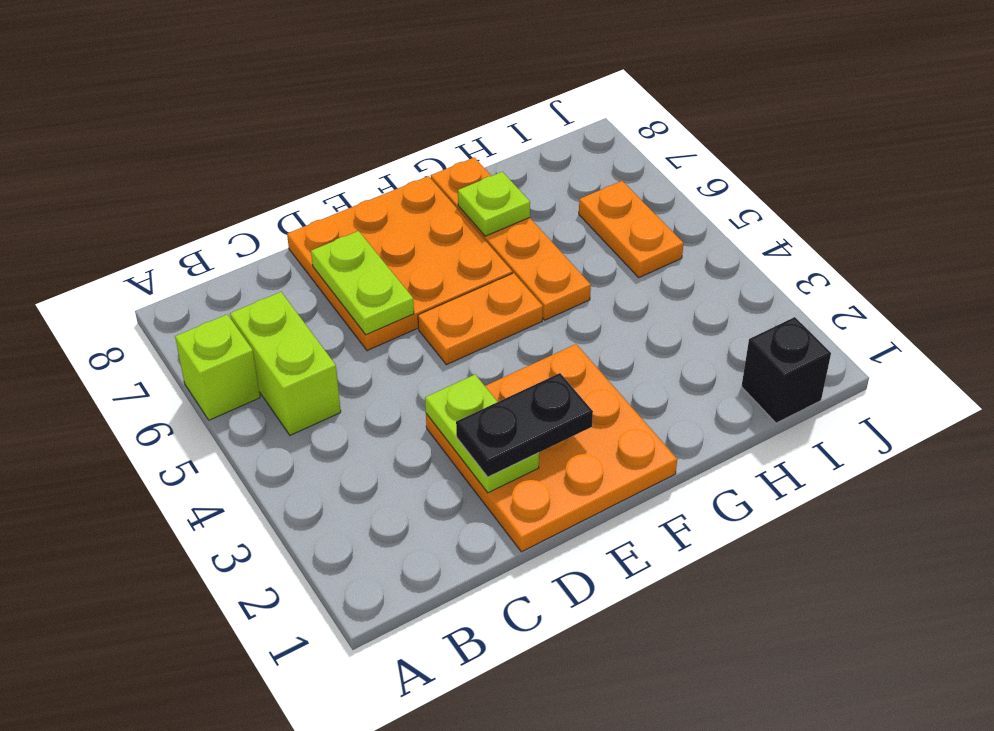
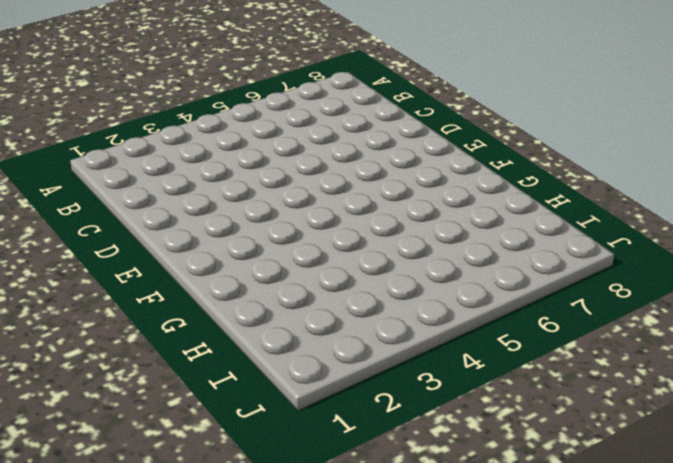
none -> lime 1x1 brick [175,314,260,420]
none -> lime 1x2 brick [230,292,341,435]
none -> orange 3x3 plate [426,344,677,552]

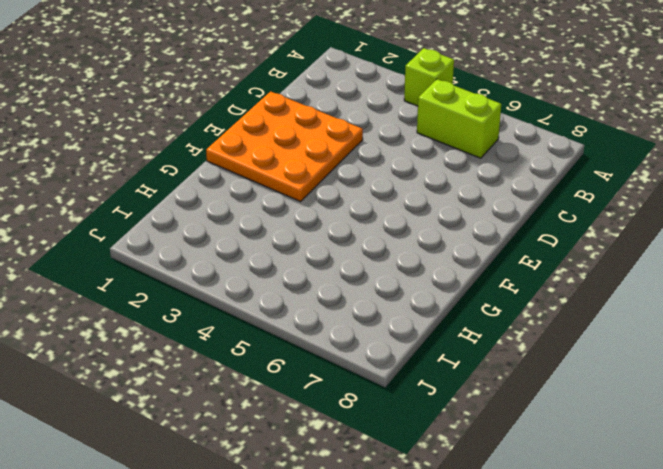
lime 1x1 brick [404,48,454,106] -> lime 1x1 brick moved to [175,314,260,420]
none -> orange 3x3 plate [287,176,512,351]
none -> orange 1x2 plate [418,273,543,365]
none -> orange 1x4 plate [431,157,591,320]

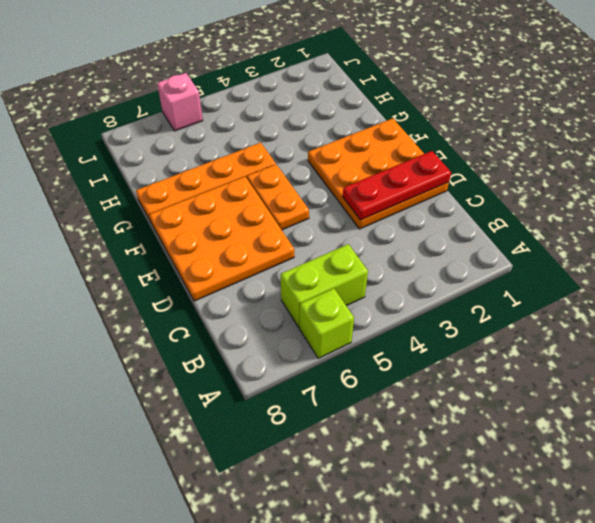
red 1x3 plate [343,151,451,220] -> lime 1x2 plate [425,375,539,493]
pink 1x1 brick [157,73,203,131] -> none
none -> black 1x1 brick [742,317,831,423]
none -> orange 1x2 plate [579,181,684,277]
none -> lime 1x2 plate [311,231,414,335]

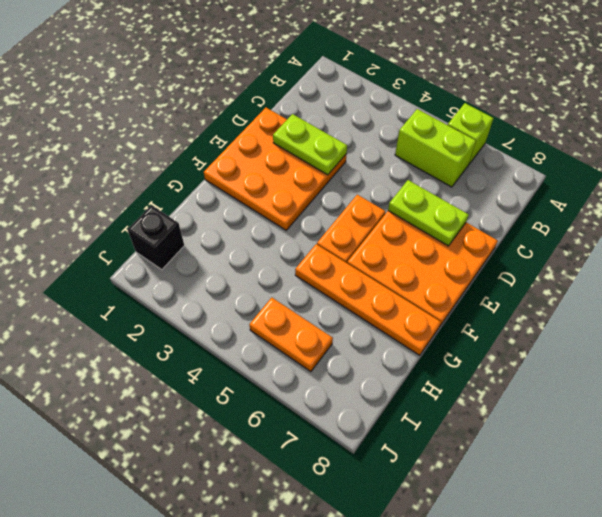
none -> lime 1x1 plate [458,172,530,236]
none -> black 1x2 plate [456,373,593,477]

